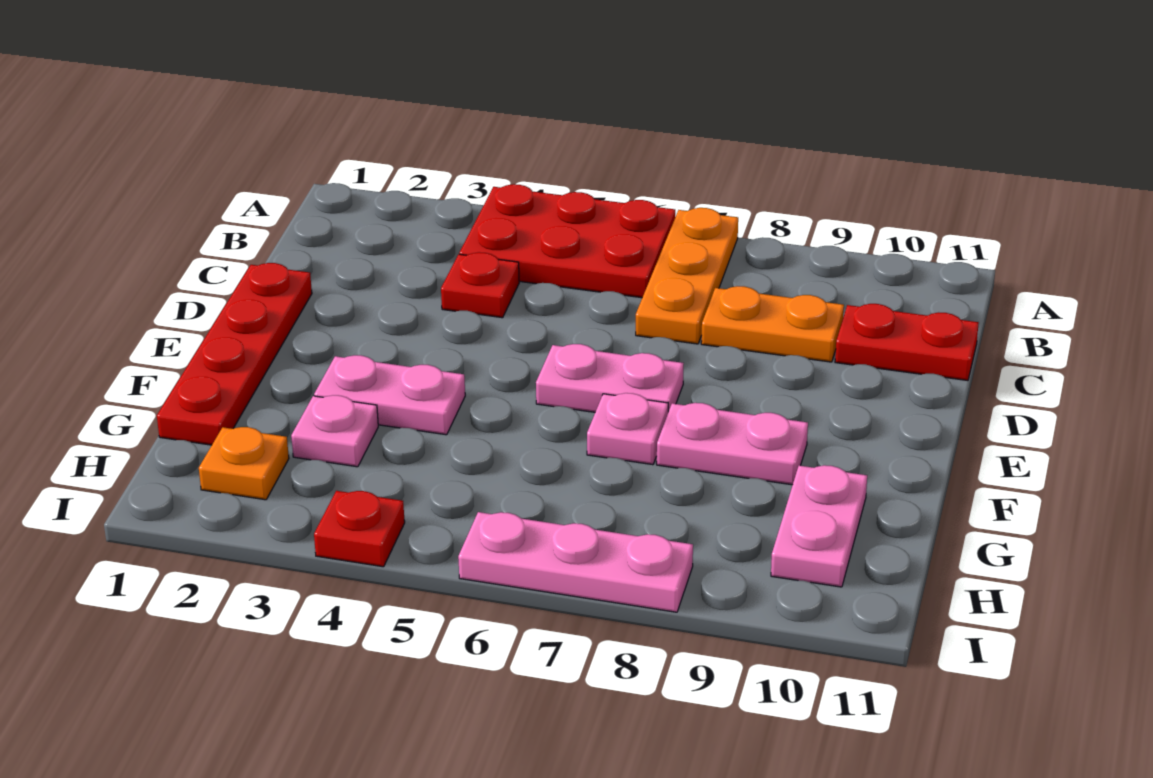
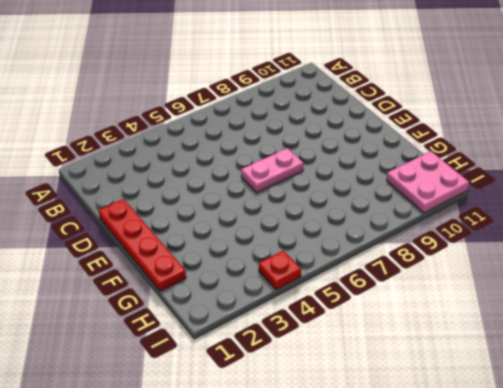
pink 2x2 plate [387,151,469,213] -> pink 1x2 plate [771,465,867,587]
none -> red 2x3 plate [459,184,675,298]
none -> orange 1x3 plate [636,208,738,344]
none -> red 1x1 plate [441,252,519,318]

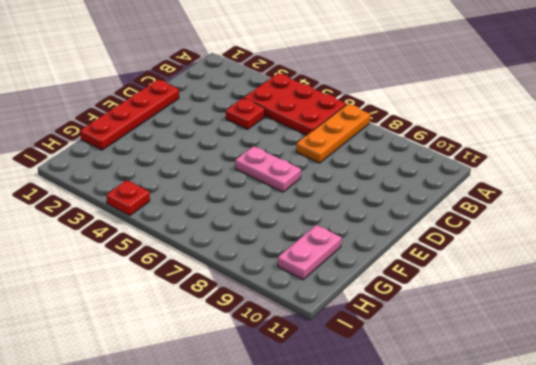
none -> orange 1x2 plate [701,286,844,362]
none -> red 1x2 plate [835,304,979,380]
none -> pink 1x2 plate [314,355,465,435]

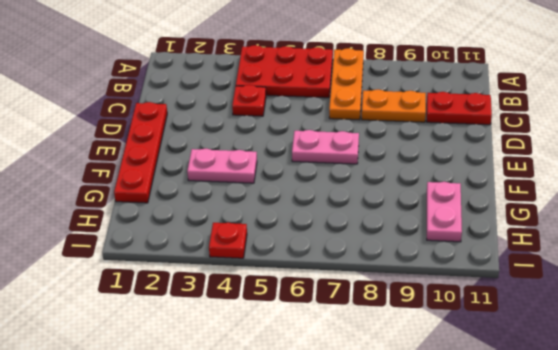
none -> pink 1x1 plate [587,393,668,465]
none -> pink 1x2 plate [657,403,808,485]
none -> pink 1x1 plate [291,395,378,467]

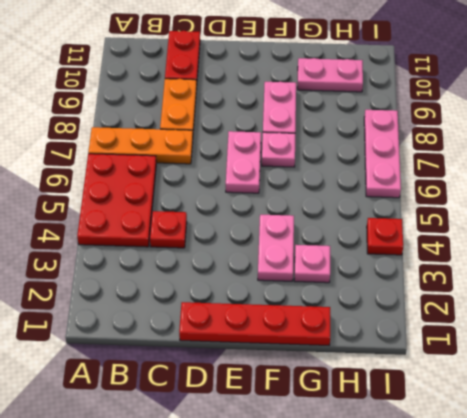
none -> orange 1x1 plate [199,427,289,500]

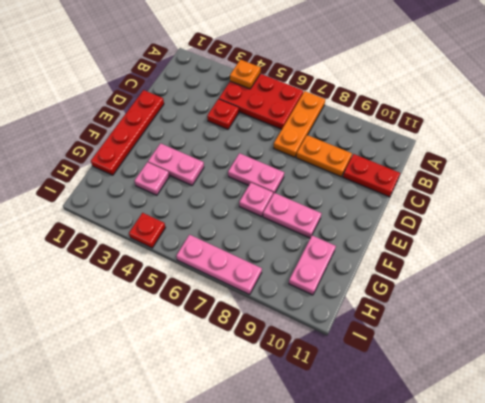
orange 1x1 plate [230,60,261,89] -> orange 1x1 plate moved to [199,427,289,500]

